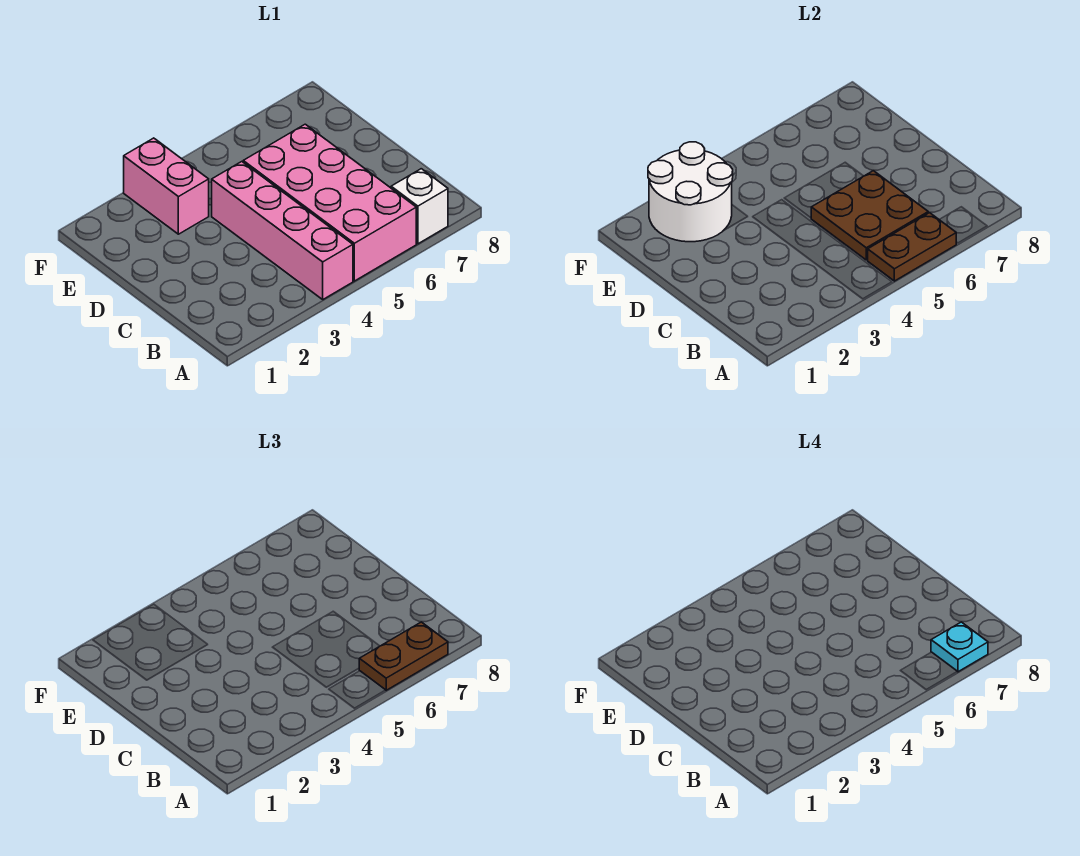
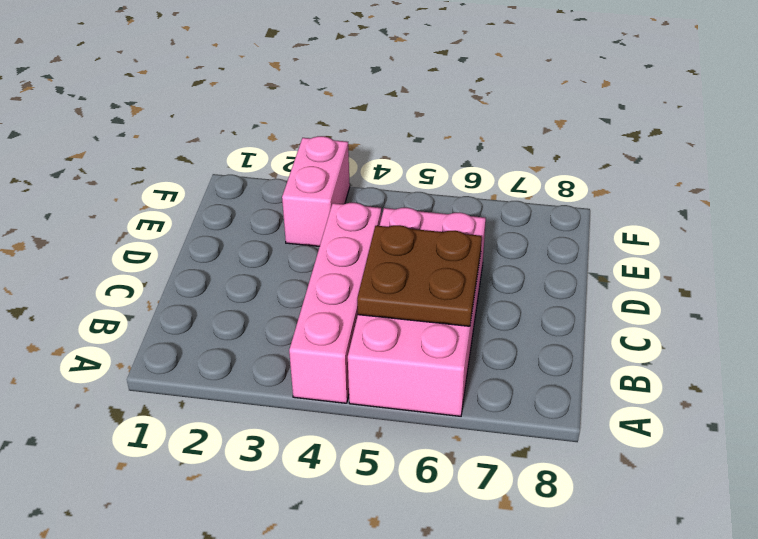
none -> white 1x1 brick [391,169,448,244]
none -> brown 1x2 plate [868,213,956,281]

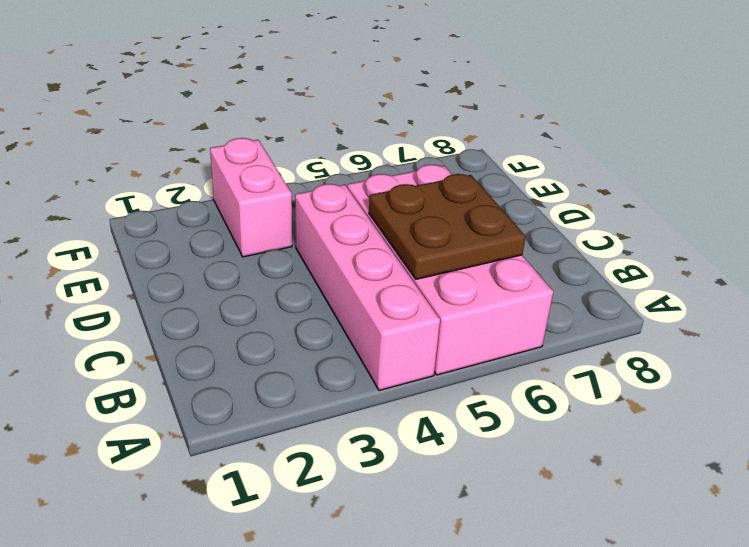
none -> white 1x1 brick [391,169,448,244]
none -> brown 1x2 plate [868,213,956,281]

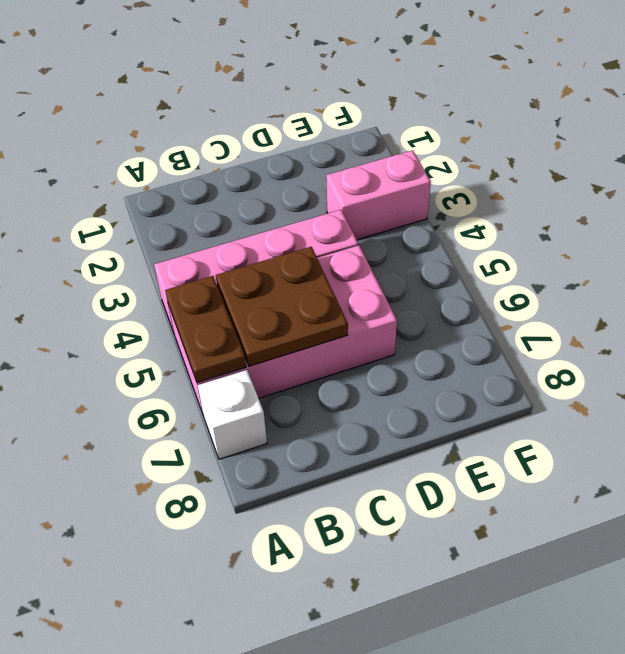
none -> white 2x2 round brick [648,142,733,242]
none -> brown 1x2 plate [359,622,448,690]

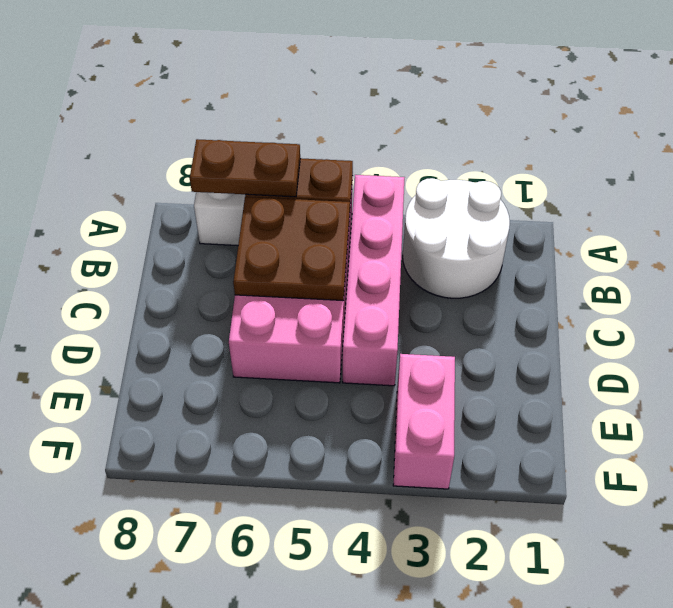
white 2x2 round brick [403,178,510,298] -> white 2x2 round brick moved to [648,142,733,242]
none -> cyan 1x1 plate [931,622,988,672]

